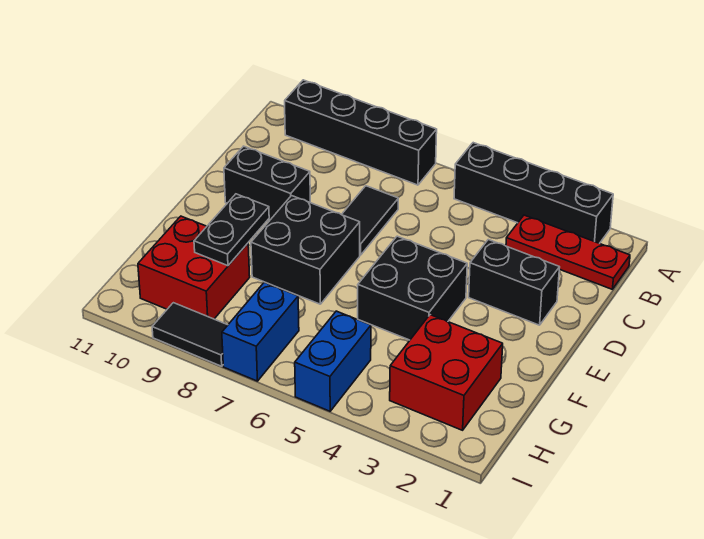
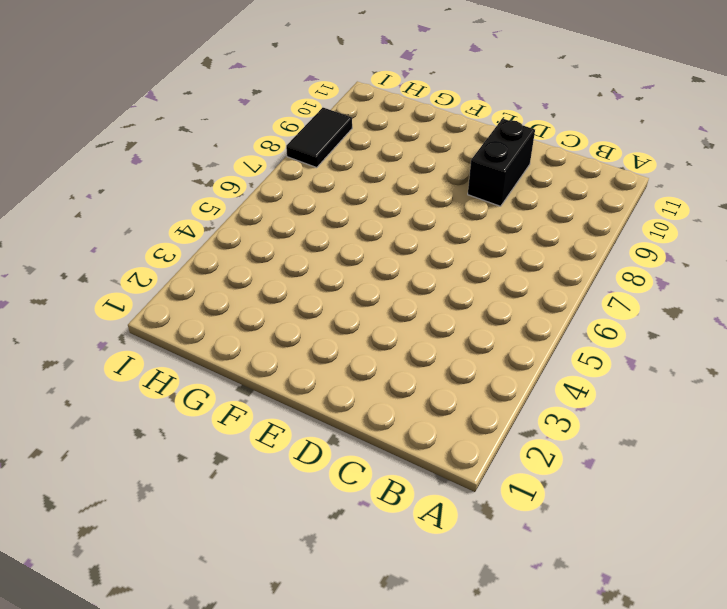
none -> black 1x4 brick [454,143,613,243]
none -> black 1x4 brick [285,80,437,185]
none -> red 1x3 plate [506,215,630,289]

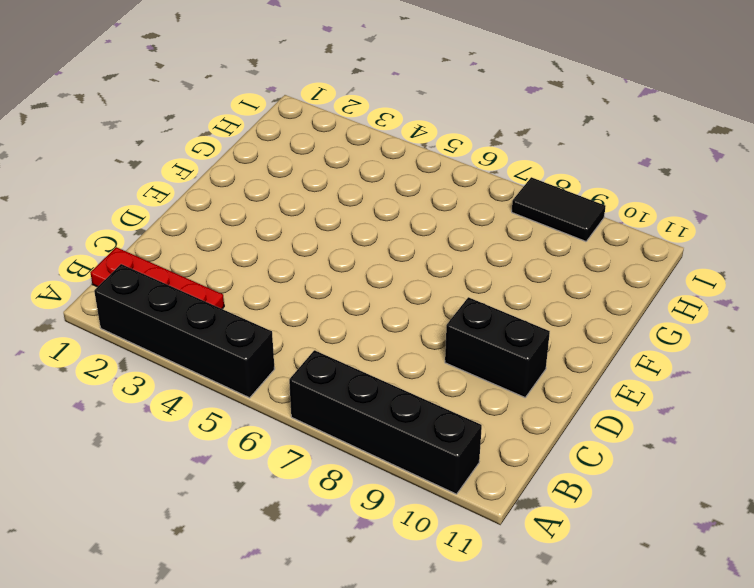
none -> black 1x2 tile [341,186,398,255]
none -> black 1x2 brick [469,240,560,325]
none -> black 2x2 brick [358,236,467,340]

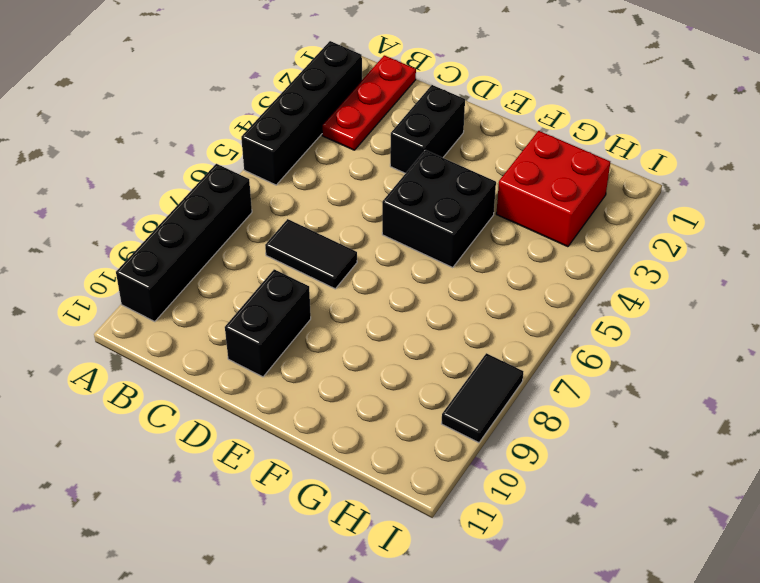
none -> black 2x2 brick [251,196,360,304]
none -> red 2x2 brick [138,216,250,319]
none -> blue 1x2 brick [295,311,371,411]

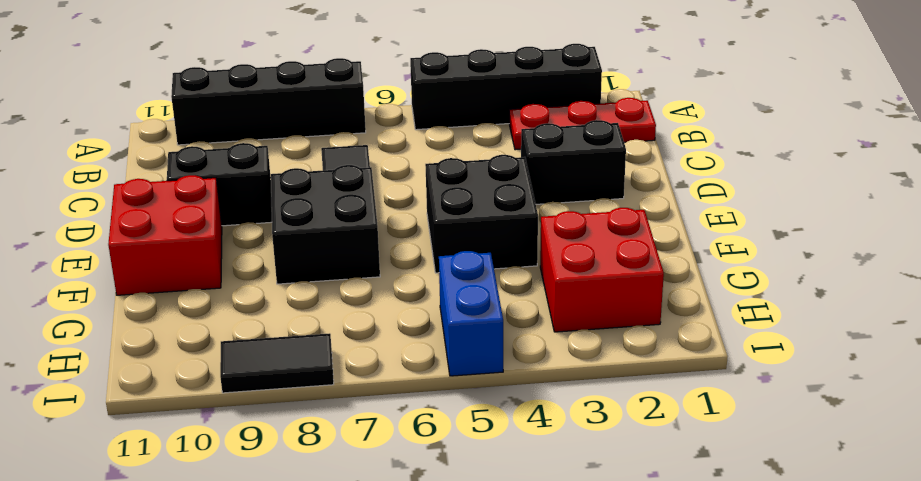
red 2x2 brick [108,175,222,295] -> red 2x2 brick moved to [138,216,250,319]
none -> blue 1x2 brick [222,282,299,381]
none -> black 1x2 plate [194,194,269,266]

